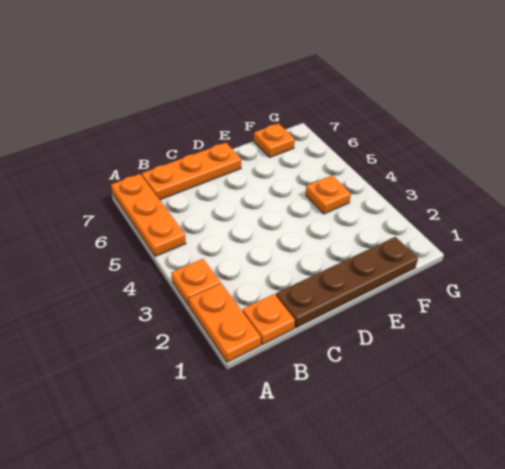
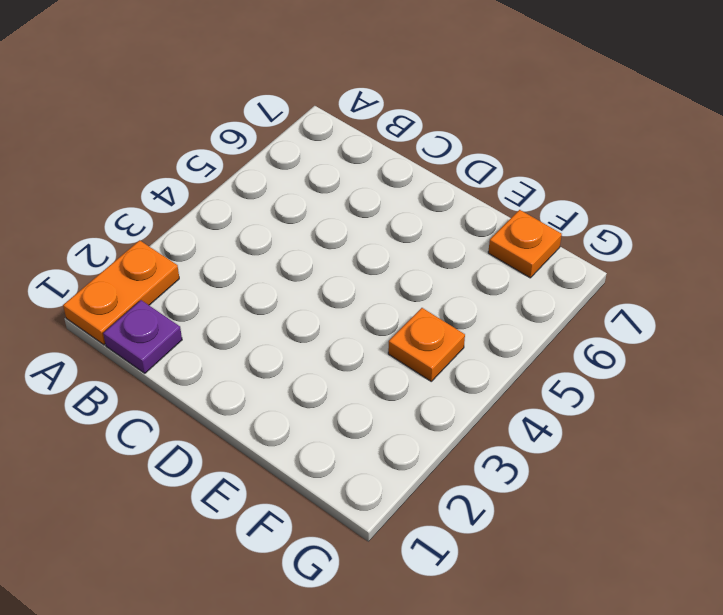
purple 1x1 plate [103,300,182,373] -> orange 1x1 plate [243,294,295,345]
none -> orange 1x1 plate [171,259,221,305]
none -> orange 1x3 plate [111,174,186,256]

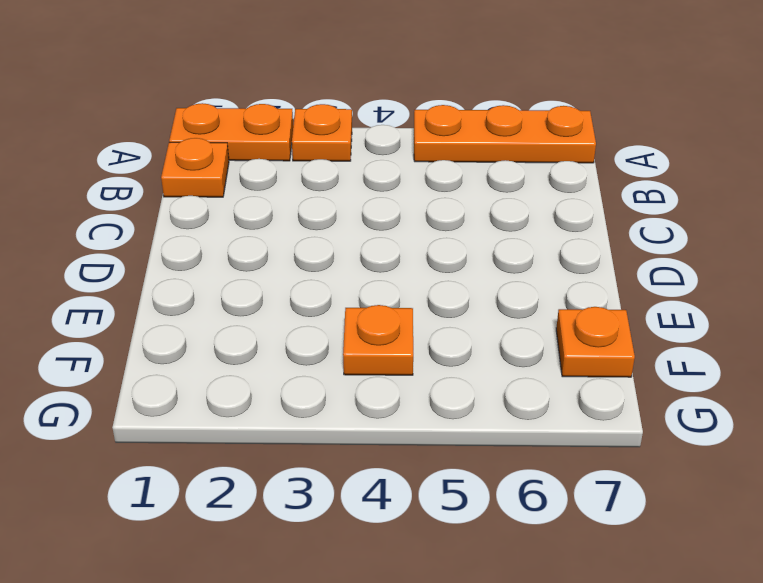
none -> orange 1x3 plate [142,143,241,200]
none -> brown 1x4 plate [276,237,418,328]

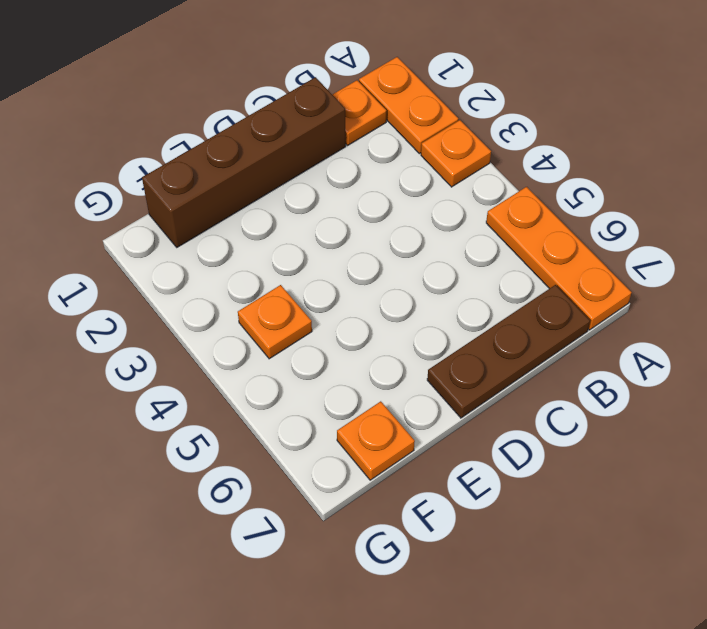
brown 1x3 plate [427,285,590,418] -> orange 1x3 plate [142,143,241,200]
brown 1x4 brick [142,77,346,247] -> brown 1x4 plate [276,237,418,328]

